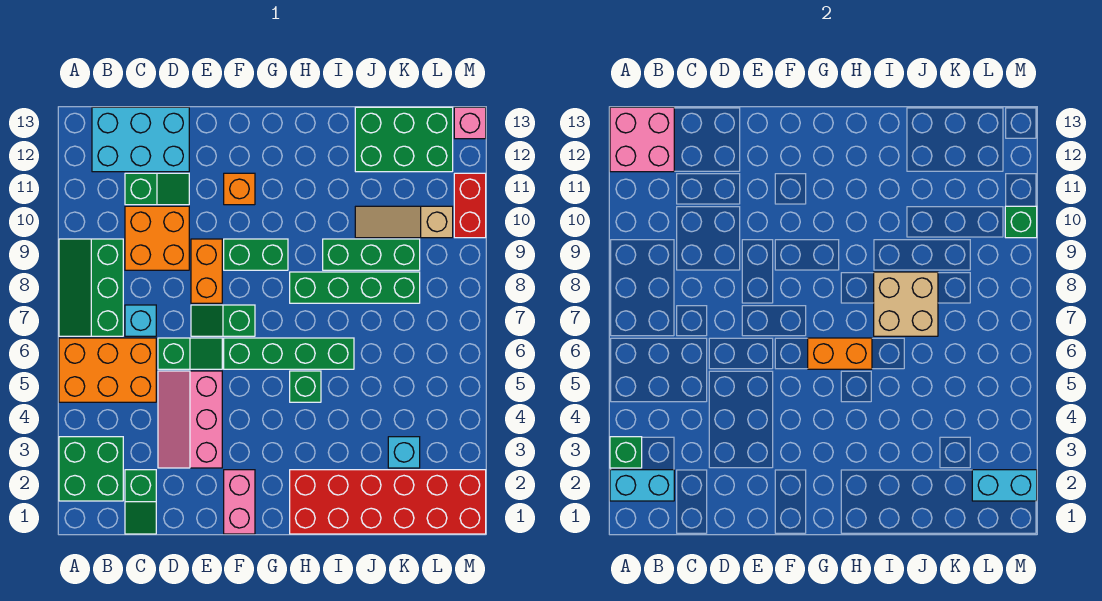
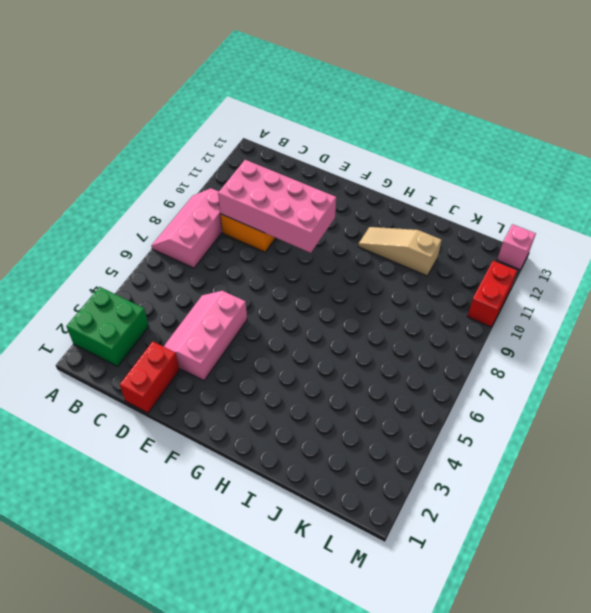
pink 2x3 slope [151,188,222,268] -> green 2x3 slope [59,239,123,336]
pink 2x4 brick [218,160,336,253] -> none
red 1x2 brick [120,342,179,413] -> none
tan 1x3 slope [358,227,441,276] -> tan 1x3 slope moved to [355,206,453,238]
none -> orange 2x3 brick [59,338,156,402]
none -> cyan 2x3 brick [92,107,189,172]
none -> green 1x2 slope [125,470,156,534]
none -> cyan 1x1 brick [125,305,156,336]

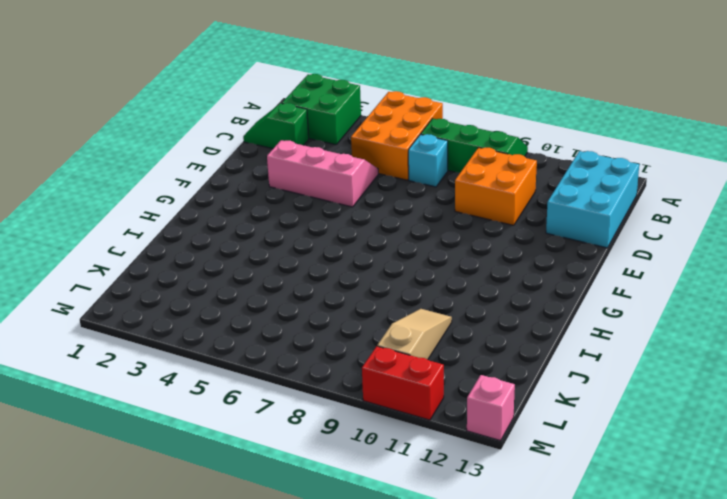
none -> green 1x2 slope [125,173,189,205]
none -> green 1x2 slope [158,338,222,369]
none -> green 1x2 slope [191,305,255,336]
none -> orange 1x2 brick [191,239,222,303]

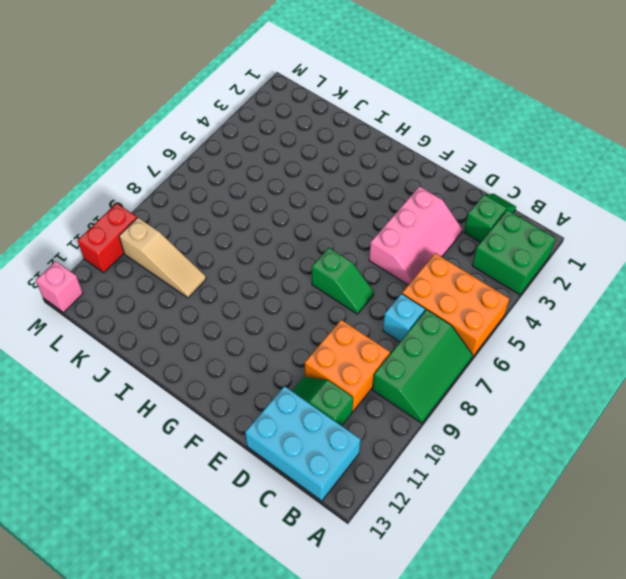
none -> green 1x2 slope [158,338,222,369]
none -> orange 1x2 brick [191,239,222,303]
none -> pink 1x2 brick [224,470,255,534]
none -> green 1x4 brick [224,338,354,369]

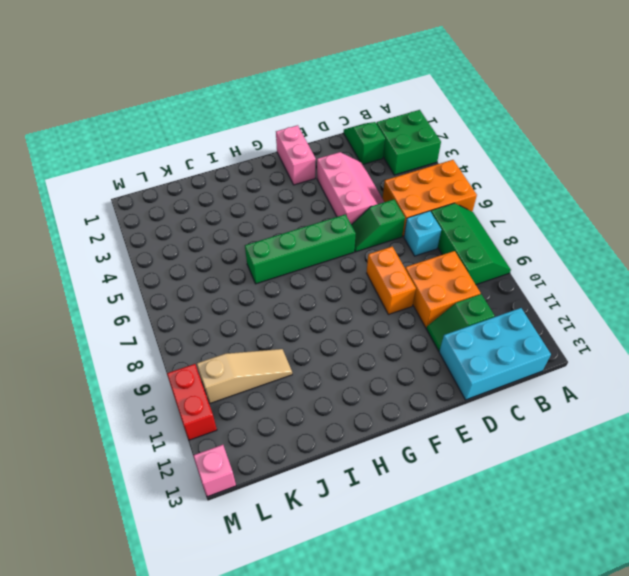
none -> green 1x2 slope [191,305,255,336]
none -> green 1x2 brick [224,239,288,270]
none -> orange 1x1 brick [224,173,255,205]
none -> red 2x6 brick [290,470,486,534]

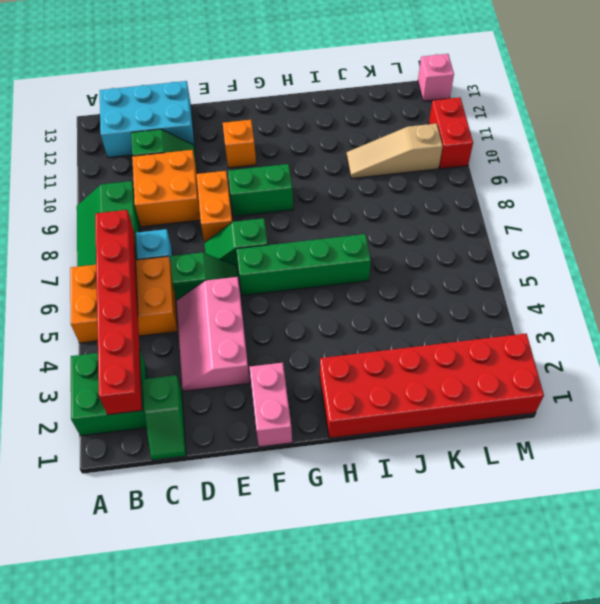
red 1x6 brick [95,210,142,415] -> cyan 1x2 brick [610,470,674,501]
none -> green 1x1 brick [290,371,321,402]
none -> green 1x4 brick [290,272,420,303]
none -> green 1x3 brick [323,239,420,270]
none -> green 2x3 brick [355,107,453,172]

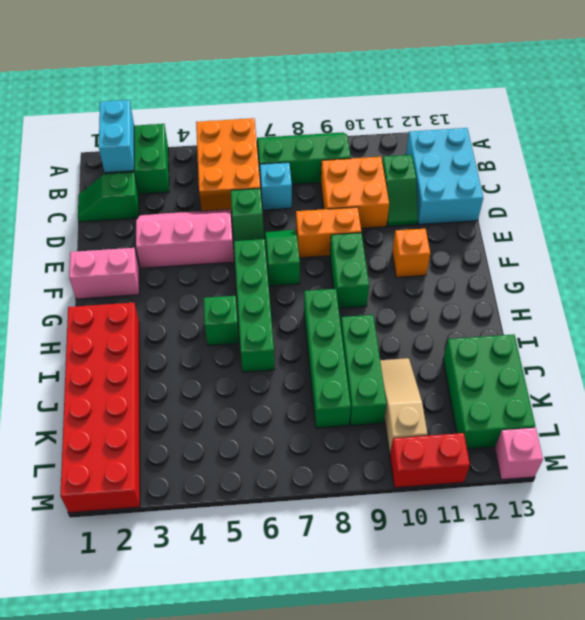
none -> cyan 1x1 brick [388,437,420,468]
none -> green 1x1 brick [610,437,642,468]
none -> pink 2x2 brick [610,107,674,172]
none -> orange 1x2 brick [808,338,872,369]

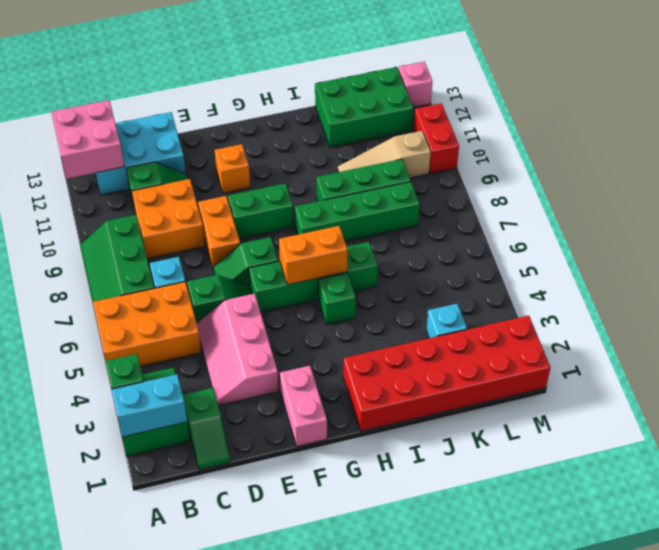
none -> tan 2x2 brick [874,272,938,336]
none -> cyan 1x2 brick [972,470,1037,501]
none -> green 1x1 brick [1005,206,1037,238]

